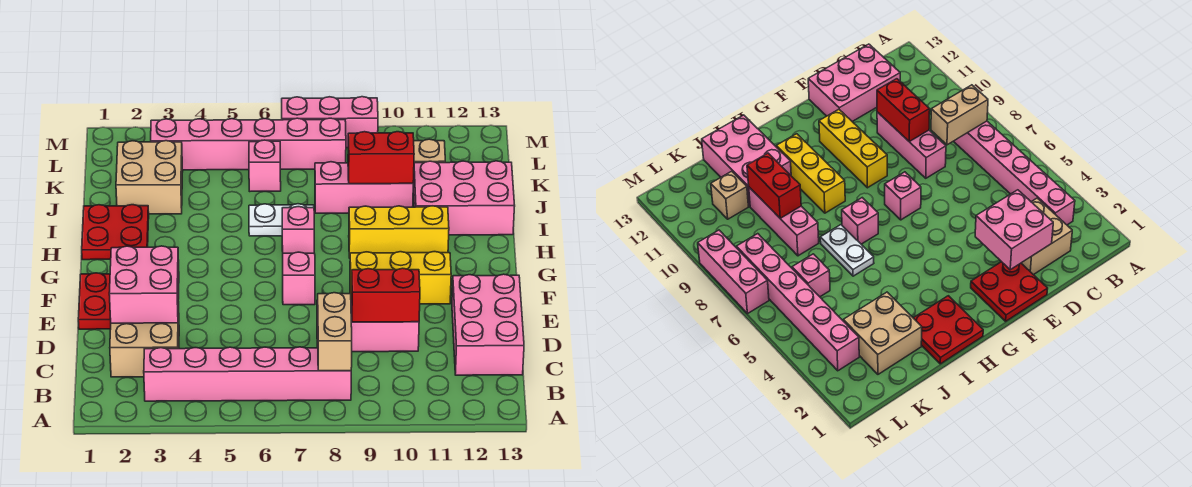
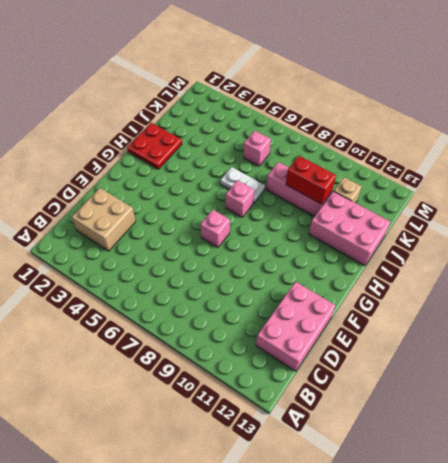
none -> pink 1x6 brick [144,347,351,401]
none -> pink 1x3 brick [317,300,419,352]
none -> red 2x2 plate [78,273,111,329]

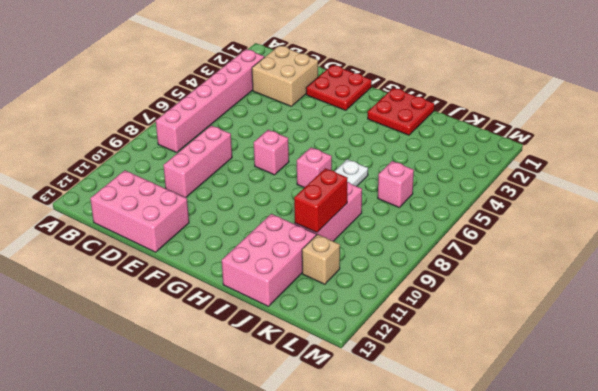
none -> yellow 1x3 brick [350,252,451,304]
none -> yellow 1x3 brick [349,206,449,258]
none -> tan 2x2 brick [116,141,183,214]

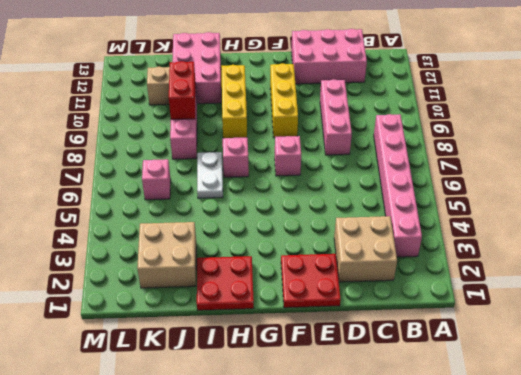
none -> pink 1x6 brick [151,118,346,170]
none -> pink 1x3 brick [282,97,378,148]
none -> tan 1x2 brick [317,293,352,371]

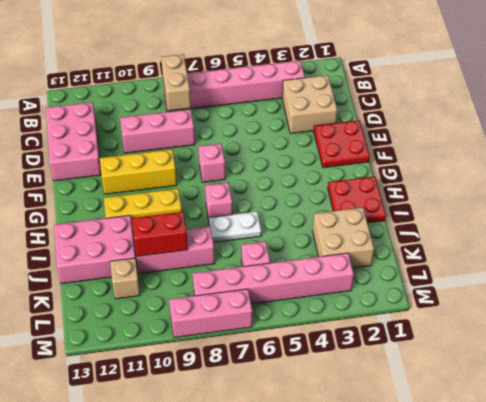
none -> pink 2x2 brick [109,246,179,323]
none -> red 1x2 brick [351,268,420,322]

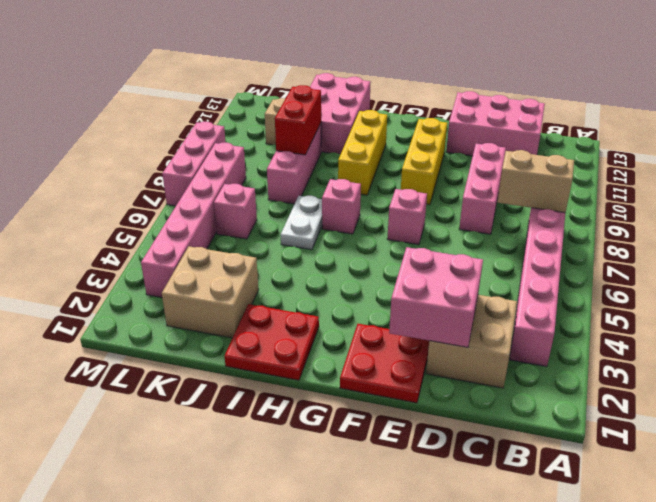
none -> red 1x2 brick [351,268,420,322]

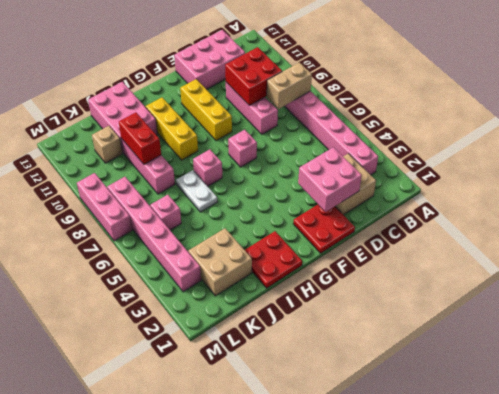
red 2x2 brick [225,47,282,106] -> red 1x2 brick [351,268,420,322]

